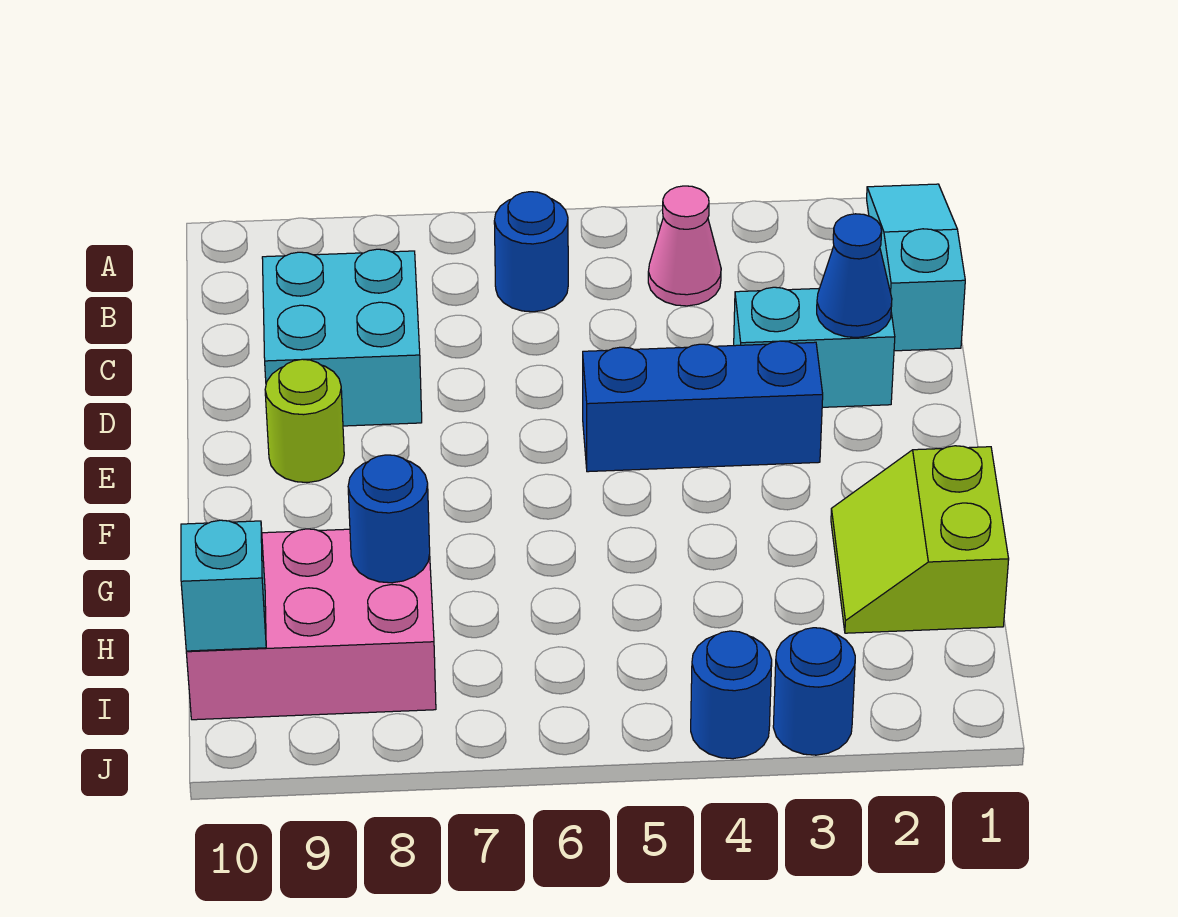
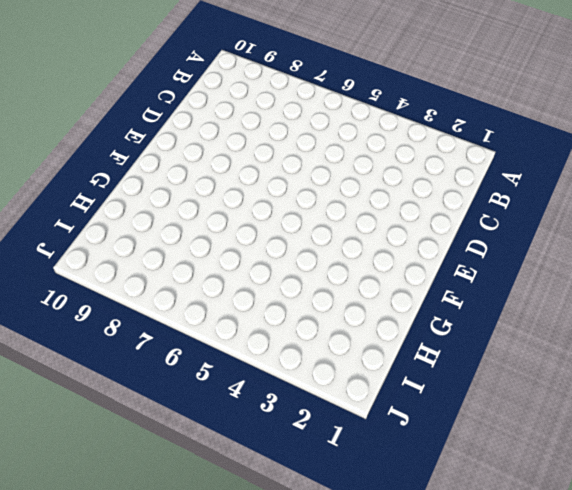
none -> cyan 1x3 slope [867,184,965,351]
none -> pink 1x1 cone [648,186,721,306]
none -> blue 1x1 round brick [494,192,568,312]

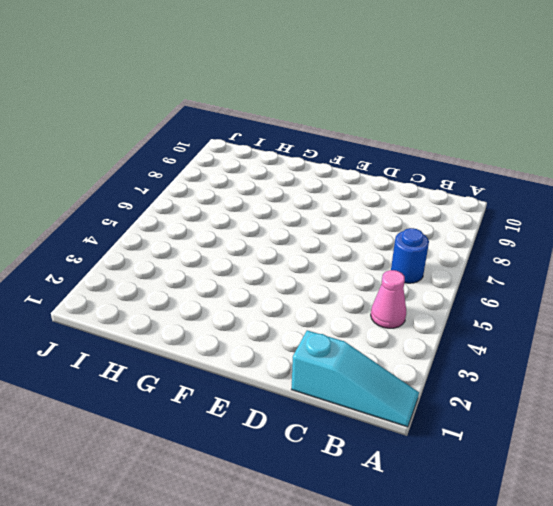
none -> cyan 2x2 brick [262,249,422,426]
none -> cyan 1x2 brick [734,287,895,407]
none -> blue 1x3 brick [583,341,823,472]

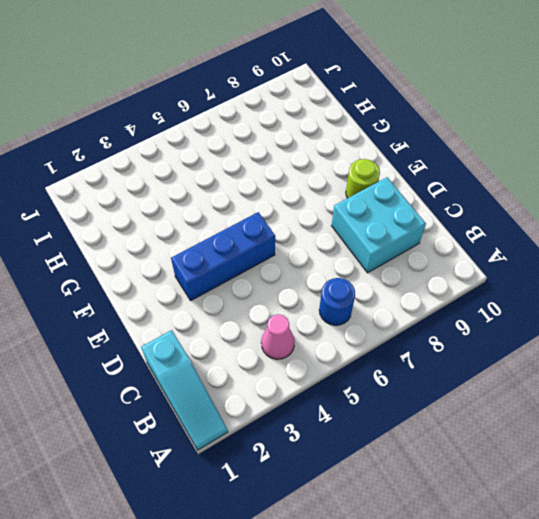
none -> cyan 1x2 brick [734,287,895,407]
none -> lime 2x2 slope [831,446,1009,633]
none -> pink 2x3 brick [186,529,436,720]

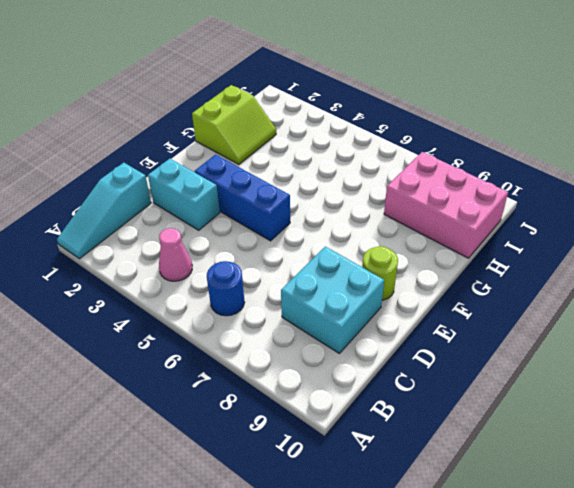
none -> blue 1x1 round brick [773,628,855,755]
none -> blue 1x1 round brick [691,631,772,759]
none -> blue 1x1 cone [817,214,892,338]

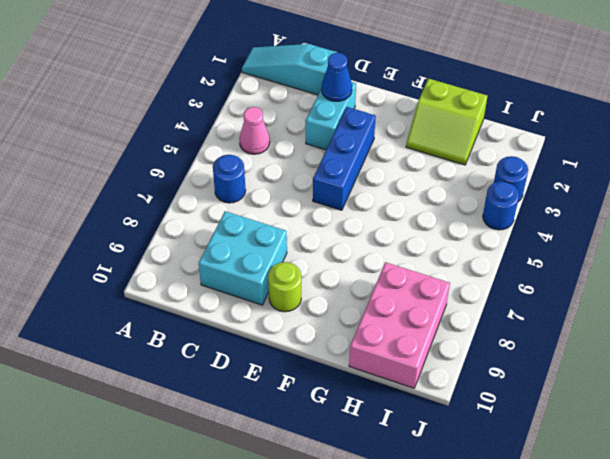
none -> blue 1x1 round brick [348,455,430,583]
none -> cyan 1x1 brick [181,520,266,651]

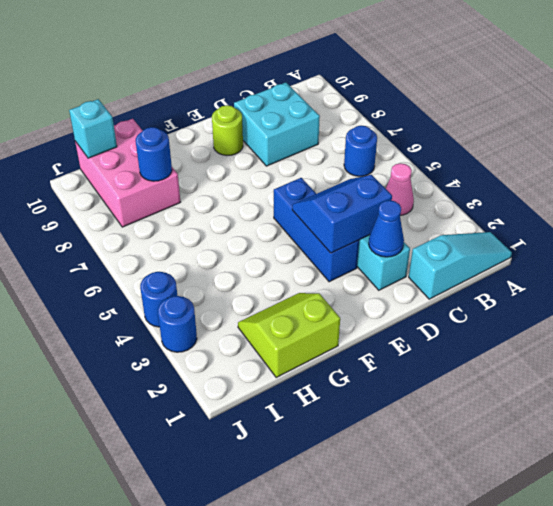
blue 2x2 slope [292,175,392,253] -> none

